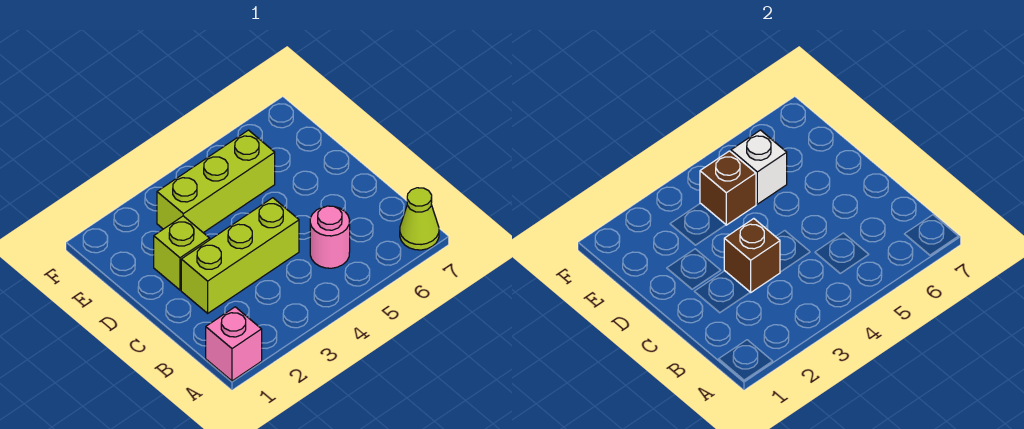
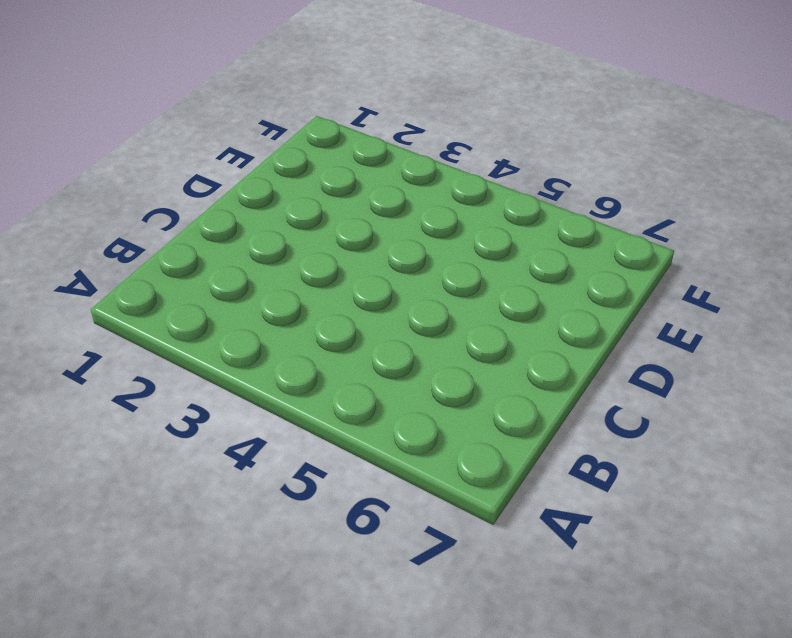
none -> pink 1x1 brick [206,307,262,381]
none -> lime 1x1 cone [400,188,439,250]

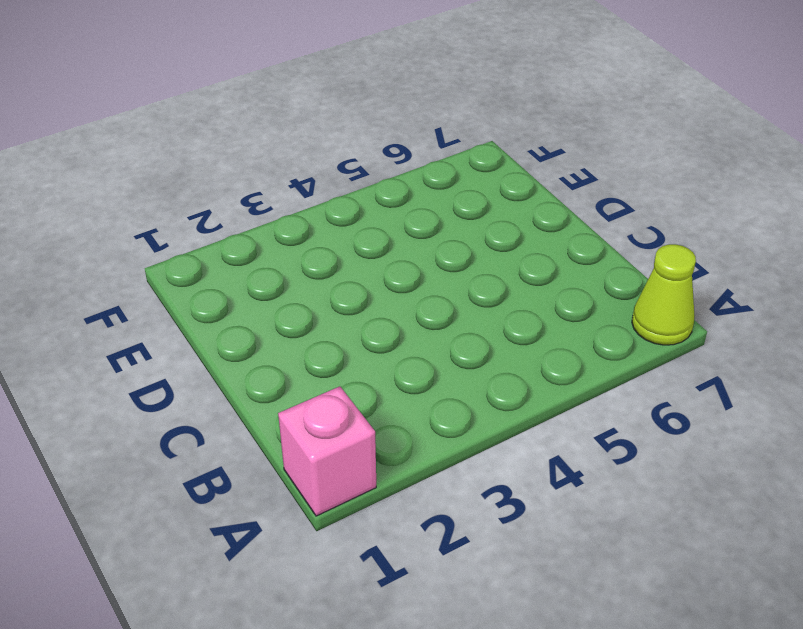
none -> pink 1x1 round brick [310,206,350,268]
none -> lime 1x3 brick [181,198,299,313]

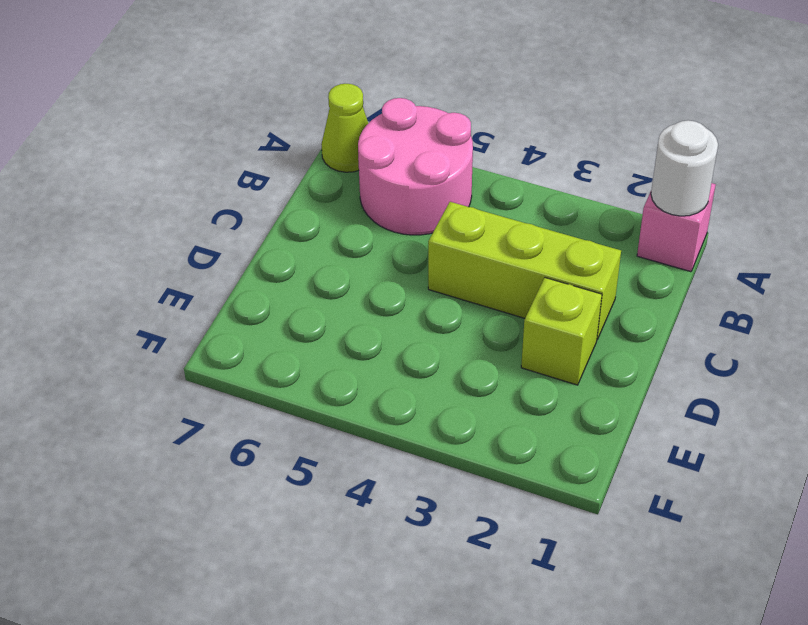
white 1x1 round brick [651,120,718,216] -> none
pink 2x2 round brick [358,98,473,235] -> pink 1x1 round brick [310,206,350,268]
none -> lime 1x3 brick [157,130,275,233]
none -> brown 1x1 brick [724,219,780,292]

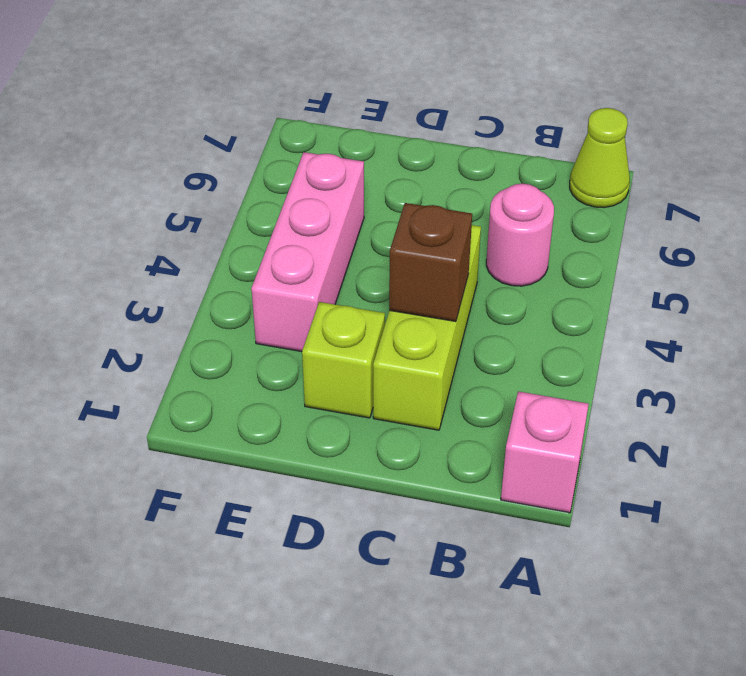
pink 1x3 brick [251,152,364,352] -> lime 1x3 brick [157,130,275,233]
none -> brown 1x1 brick [700,151,756,225]
none -> white 1x1 brick [731,130,787,204]

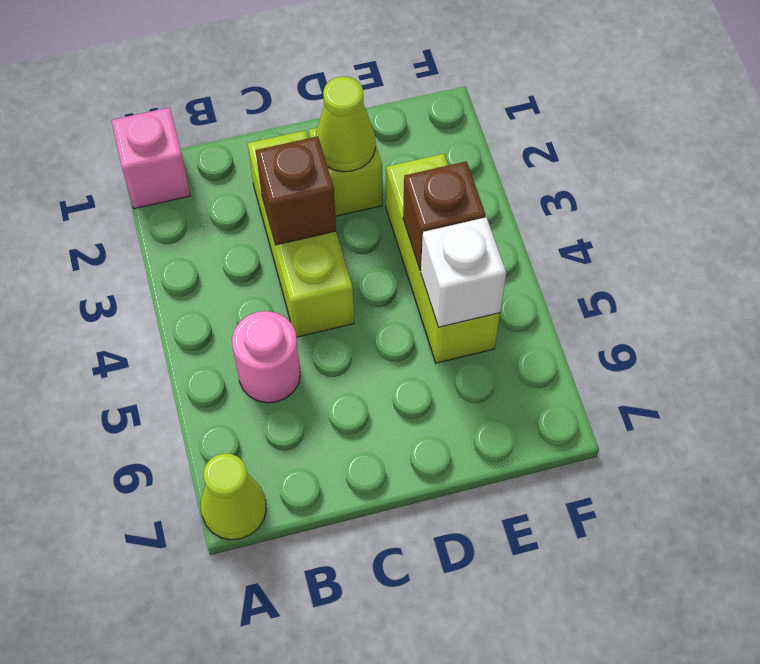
lime 1x1 cone [315,76,375,172] -> none

